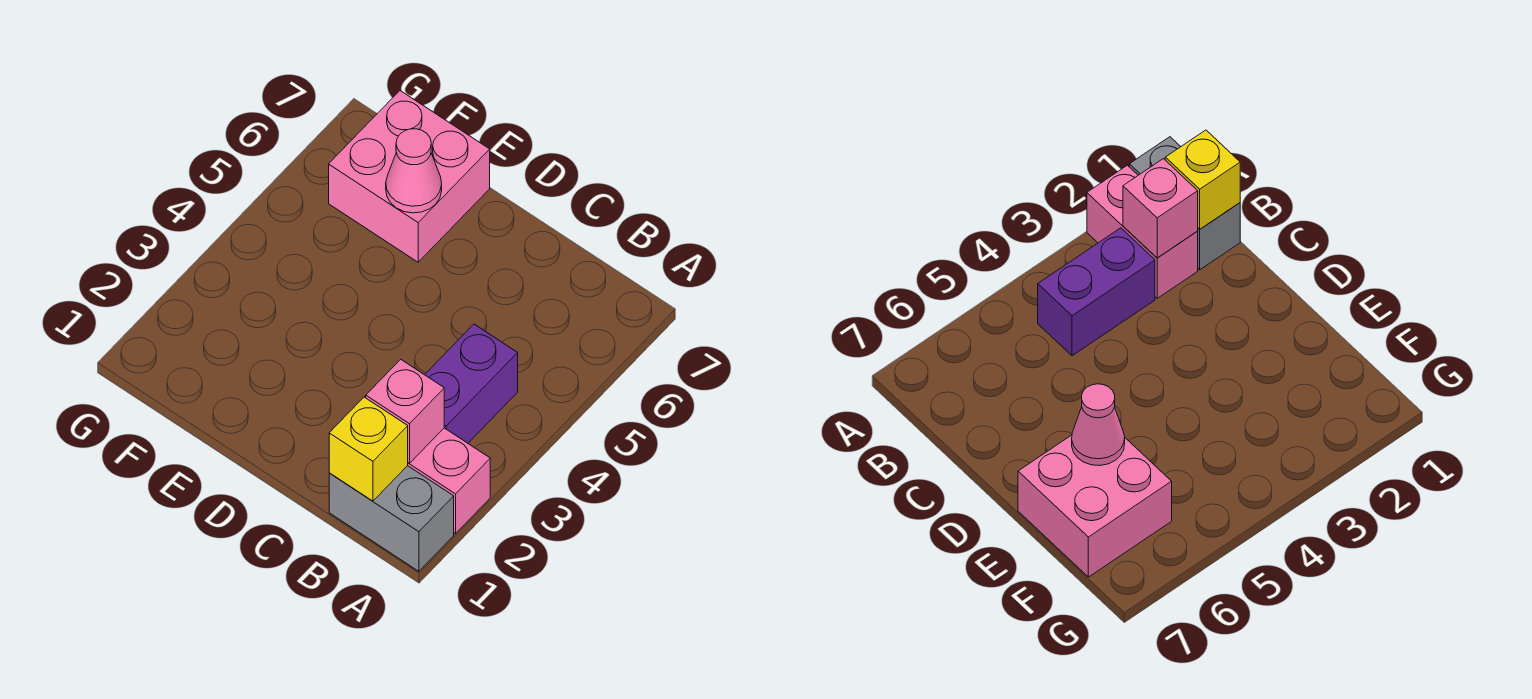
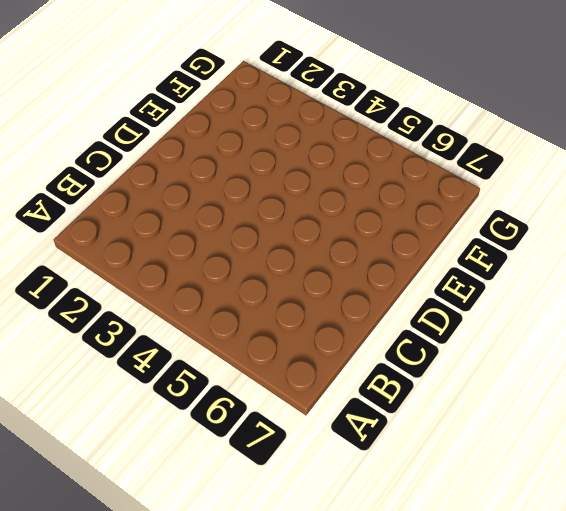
none -> grey 1x2 brick [329,466,454,571]
none -> pink 1x2 brick [408,428,490,534]

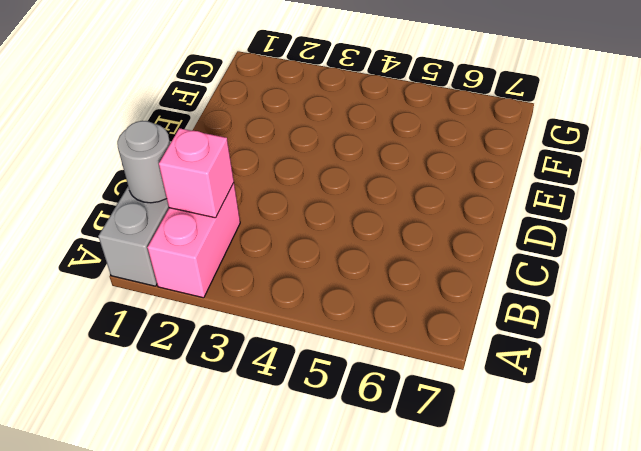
grey 1x1 round brick [117,121,170,203] -> yellow 1x1 brick [329,397,408,501]
none -> purple 1x2 brick [425,324,518,443]
none -> pink 2x2 brick [329,91,490,262]

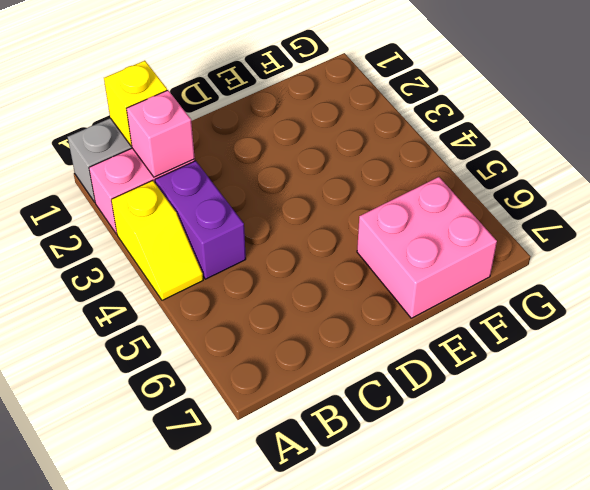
yellow 1x2 slope [111,180,203,300] -> none
none -> pink 1x1 cone [386,129,442,213]

